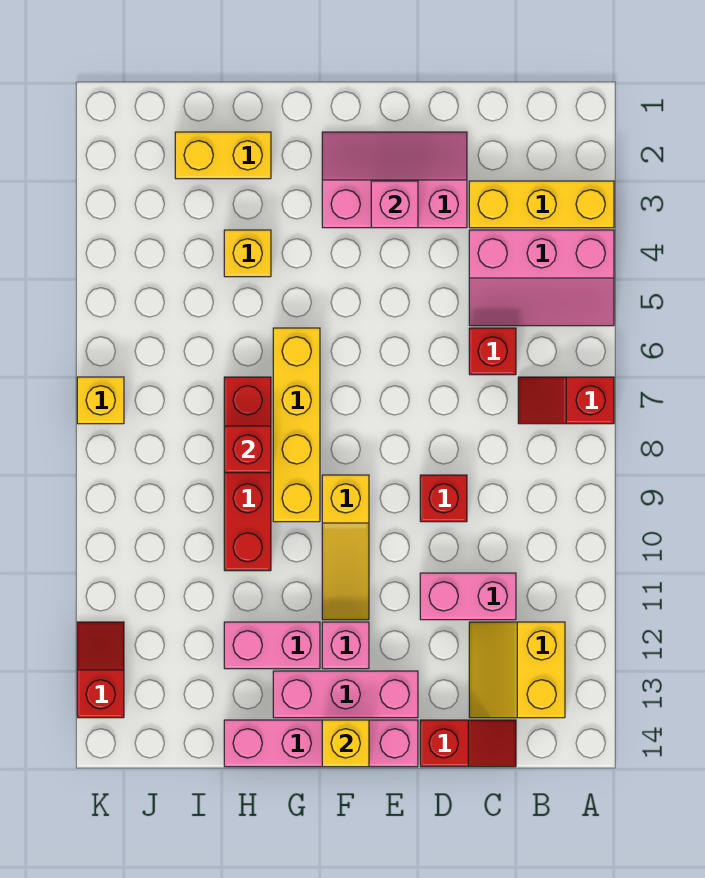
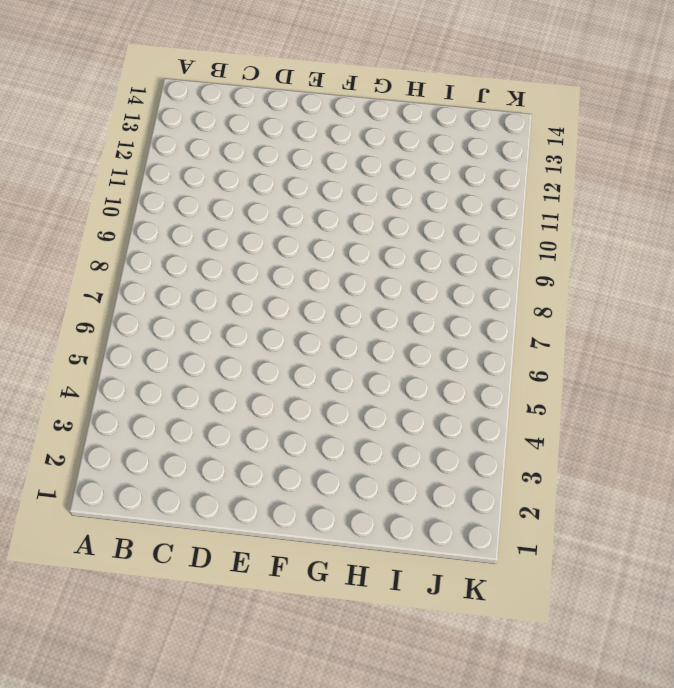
none -> yellow 1x3 brick [469,181,614,228]
none -> pink 2x3 slope [469,230,614,326]
none -> red 1x2 slope [518,377,614,424]

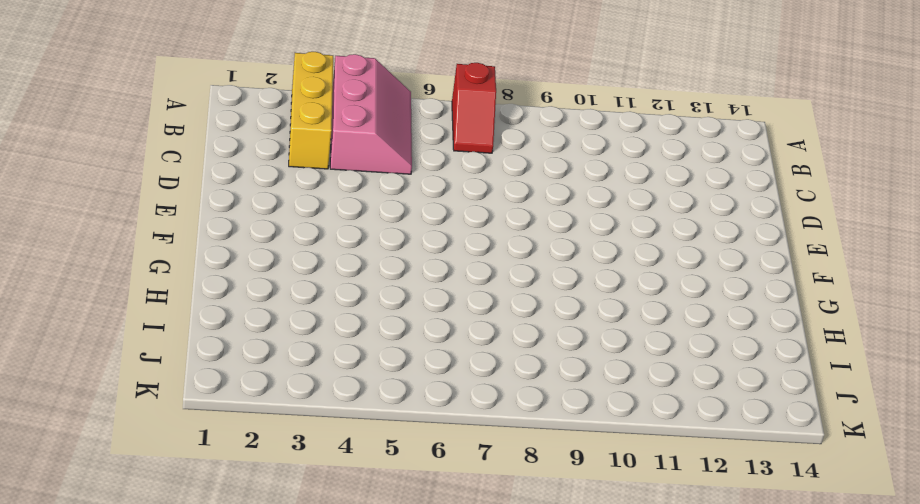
none -> yellow 2x2 slope [469,622,565,718]
none -> red 1x1 brick [469,328,516,375]
none -> pink 1x2 brick [420,573,516,620]

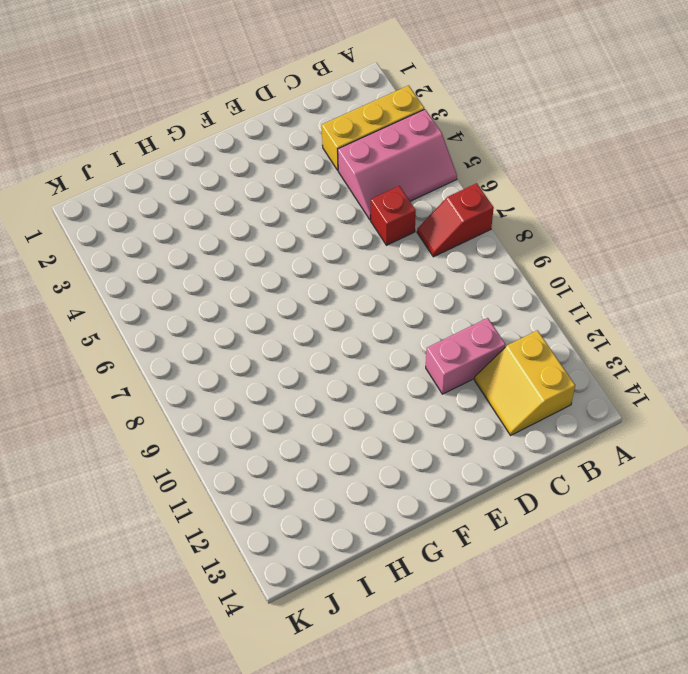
none -> red 1x2 slope [420,720,516,767]
none -> pink 2x3 slope [322,132,467,228]
none -> red 1x1 brick [420,475,467,522]

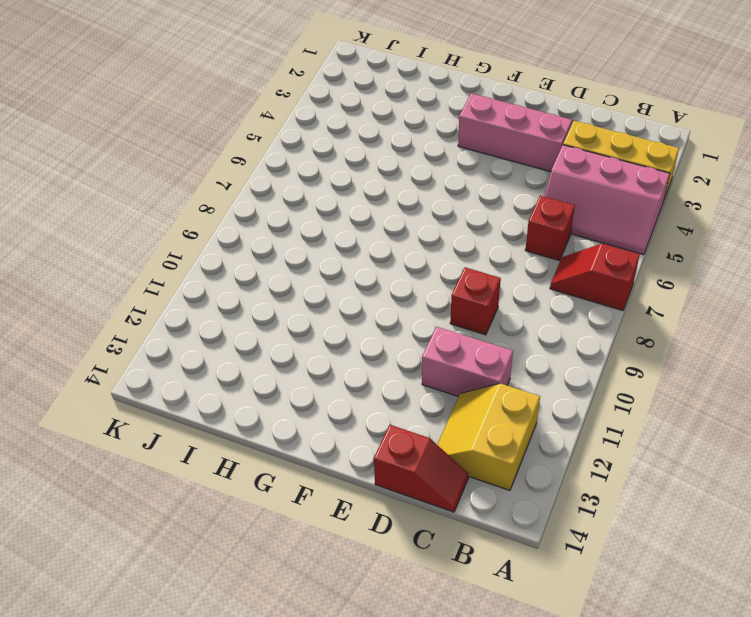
none -> pink 1x3 brick [273,671,418,718]
none -> pink 1x4 brick [224,720,418,767]
none -> yellow 1x3 slope [322,475,369,620]

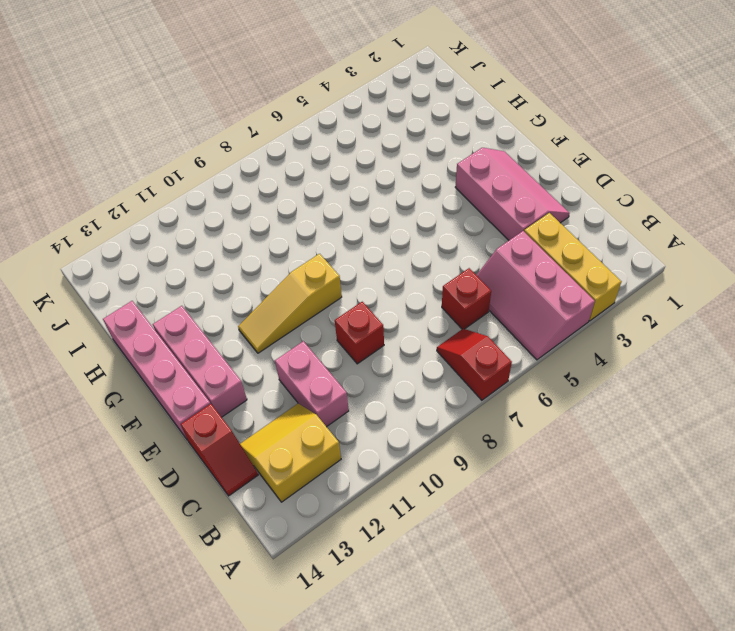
none -> pink 1x1 brick [322,622,369,669]
none -> yellow 1x4 brick [273,328,320,522]
none -> pink 1x2 brick [224,622,320,669]

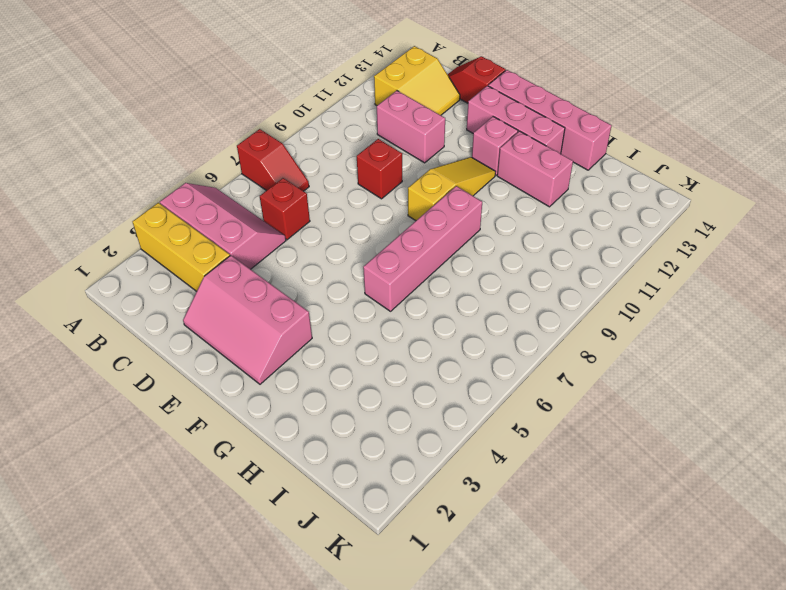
pink 1x4 brick [363,186,482,311] -> yellow 1x4 brick [273,328,320,522]
none -> yellow 1x2 brick [175,132,271,179]
none -> yellow 1x1 brick [224,230,271,277]
none -> red 1x4 brick [224,377,271,571]

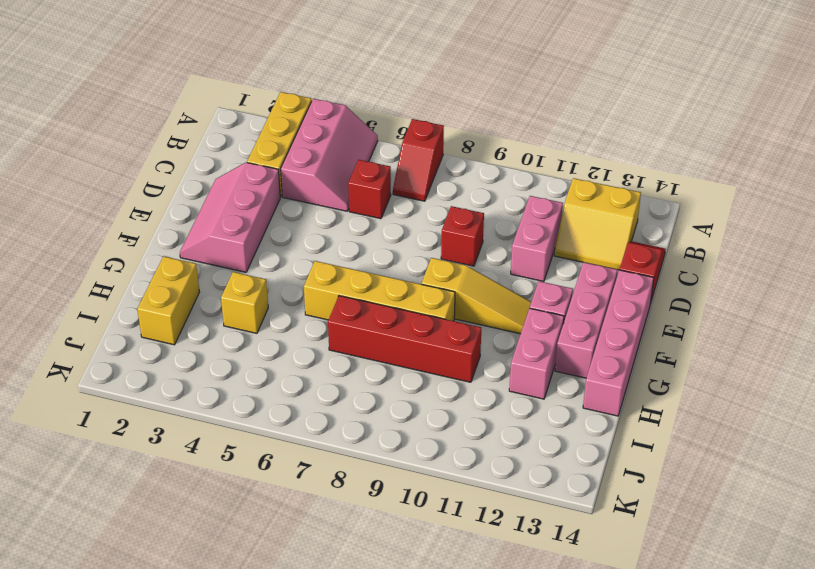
none -> yellow 1x1 brick [77,377,124,424]
none -> red 1x2 slope [77,622,124,718]
none -> pink 1x1 brick [371,181,418,228]

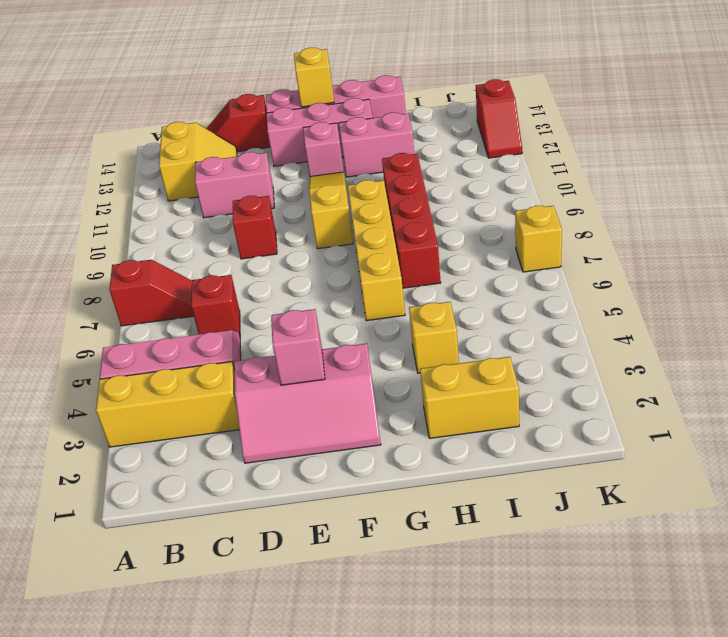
none -> red 1x1 brick [224,426,271,473]

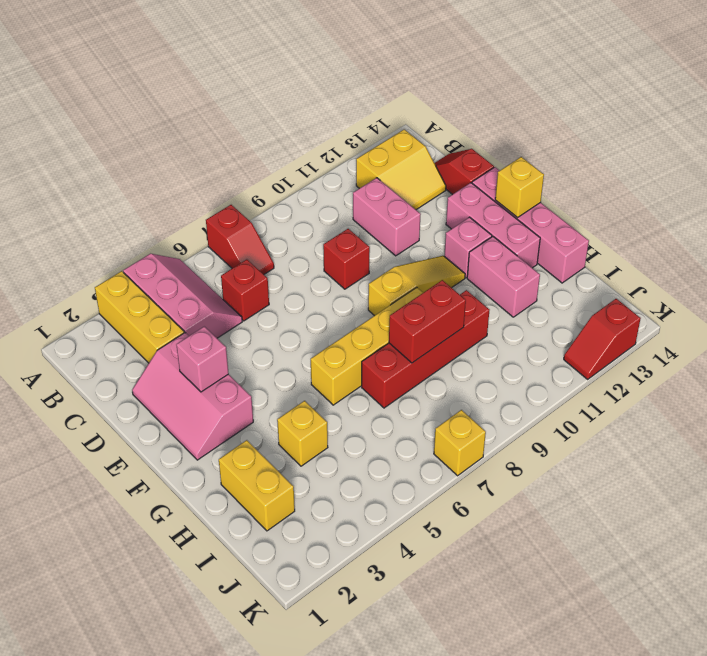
red 1x2 brick [389,280,466,363] -> red 1x1 brick [224,426,271,473]

